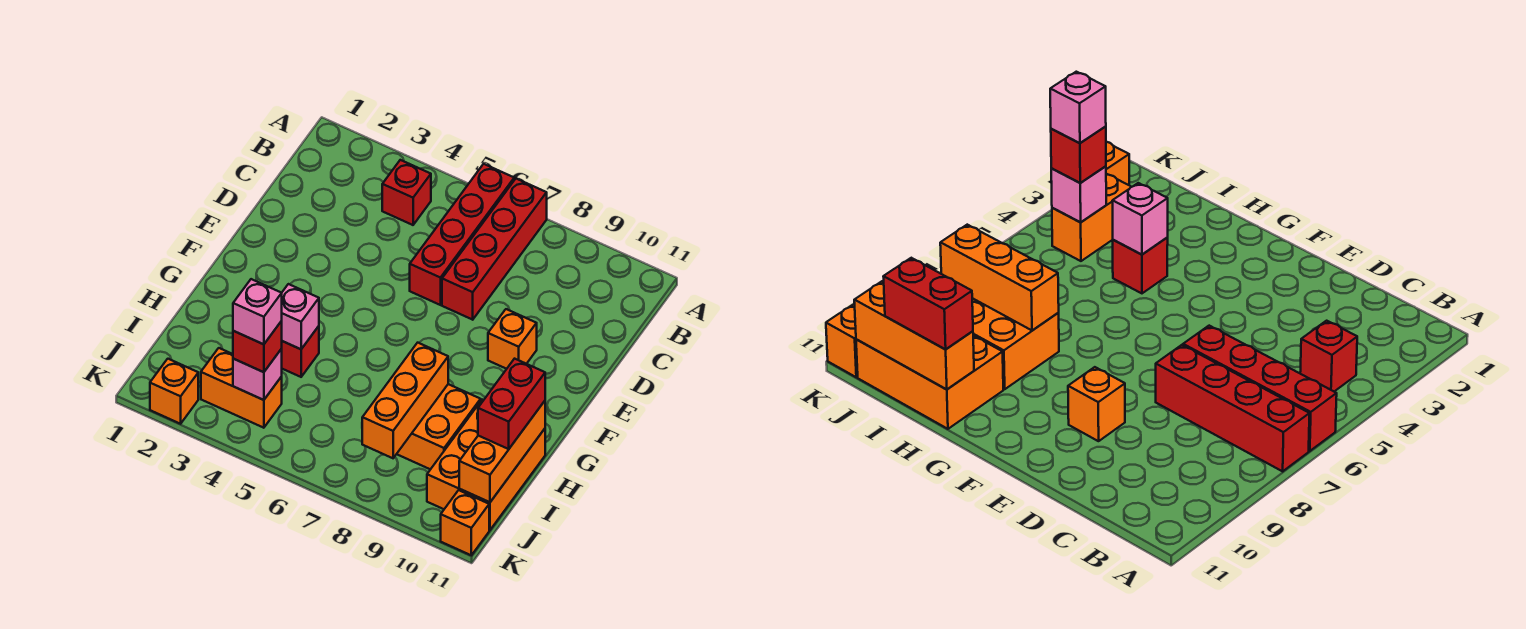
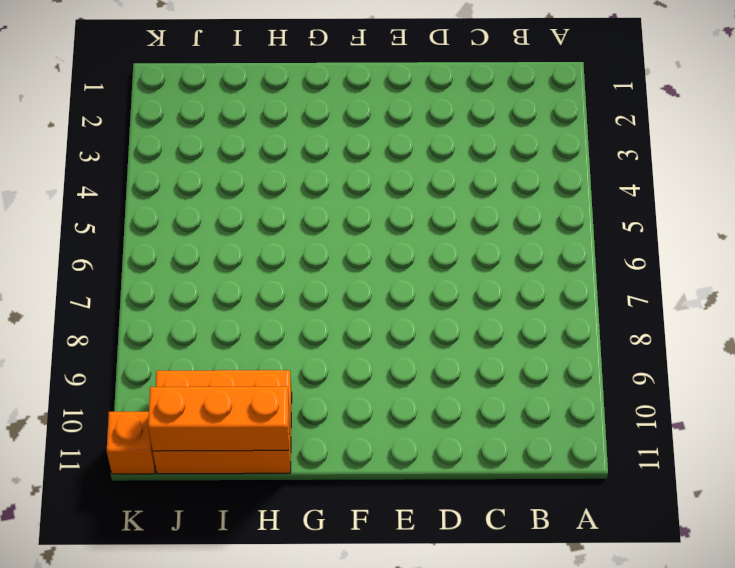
none -> red 1x4 brick [410,164,514,305]
none -> red 1x4 brick [442,179,547,320]
none -> red 1x1 brick [382,160,431,225]

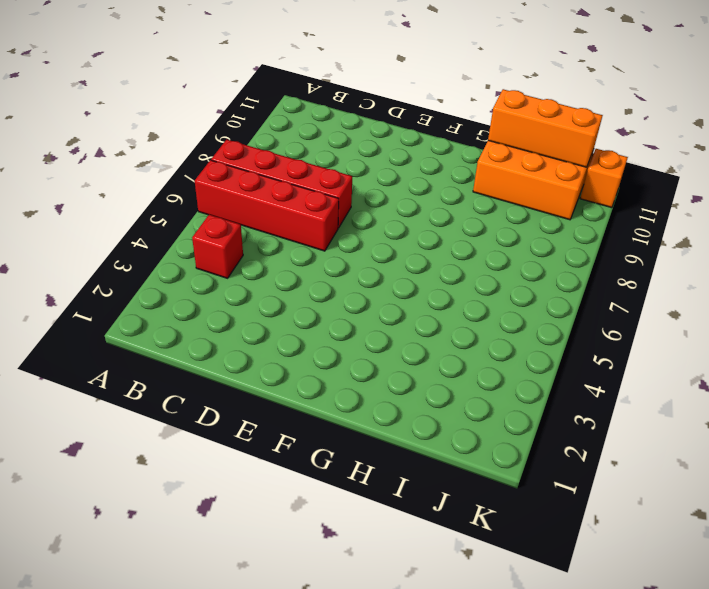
none -> orange 1x1 brick [488,309,537,369]
none -> red 1x1 brick [282,326,319,377]
none -> orange 2x2 brick [397,384,481,469]

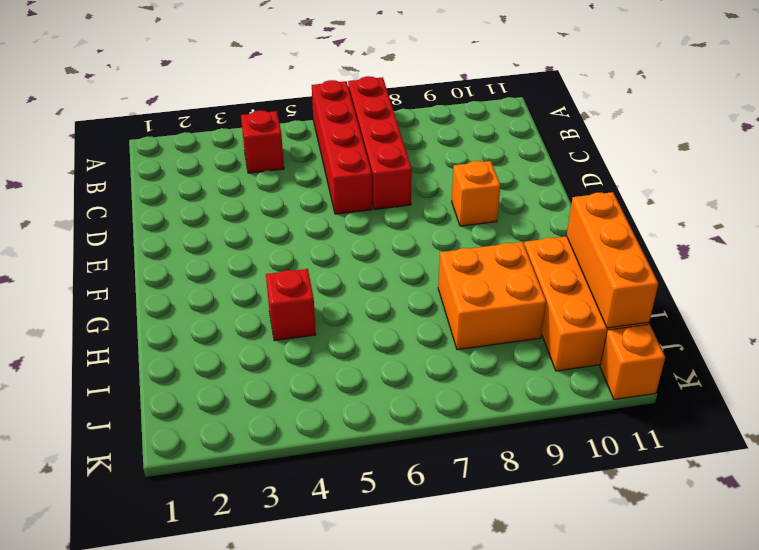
none -> orange 1x2 brick [201,348,282,428]
none -> orange 1x1 brick [150,359,198,424]
none -> pink 1x1 brick [282,284,319,349]

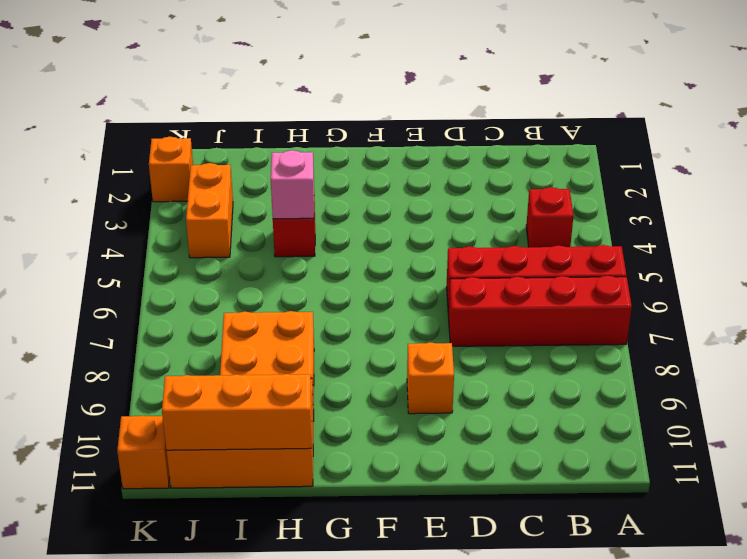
none -> orange 1x3 brick [362,343,448,458]
none -> pink 1x1 brick [233,349,282,400]
none -> red 1x2 brick [478,359,545,449]

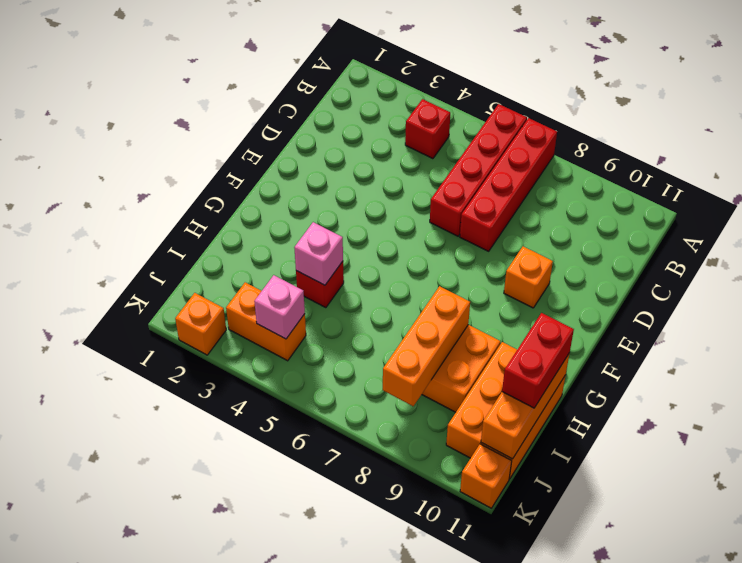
none -> red 1x1 brick [233,321,282,372]
none -> pink 1x1 brick [233,279,282,344]

